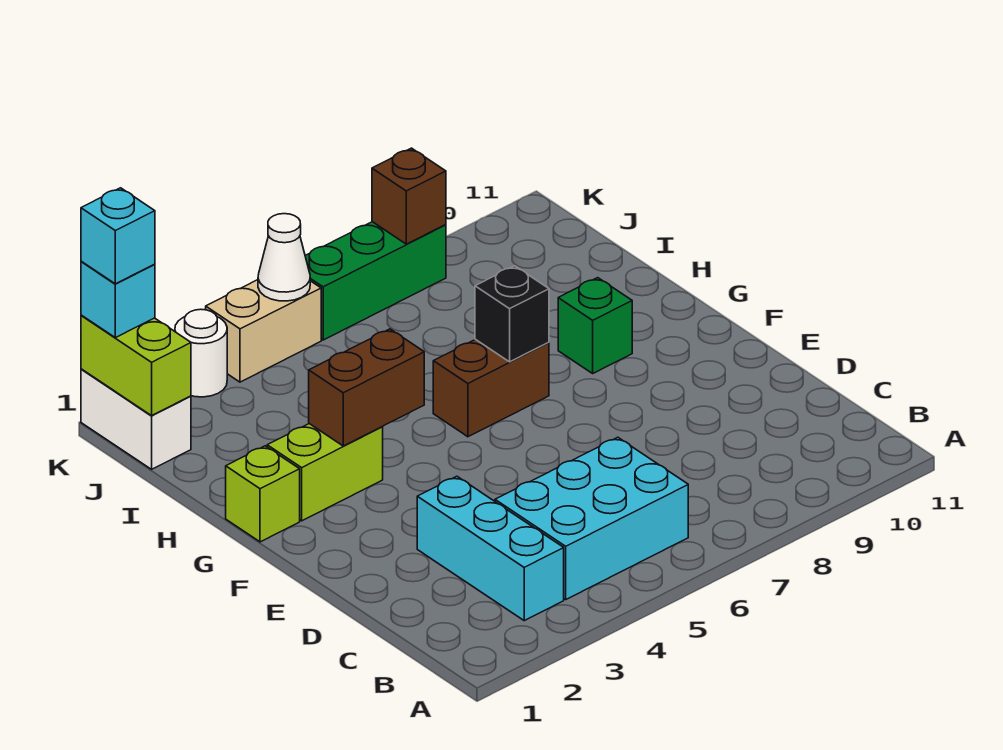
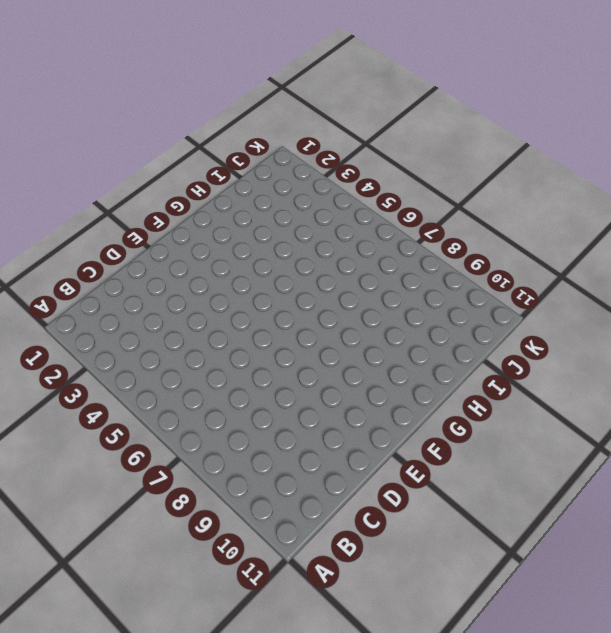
none -> cyan 1x3 brick [417,476,564,621]
none -> cyan 2x3 brick [495,437,688,599]
none -> lime 1x1 brick [226,446,300,542]

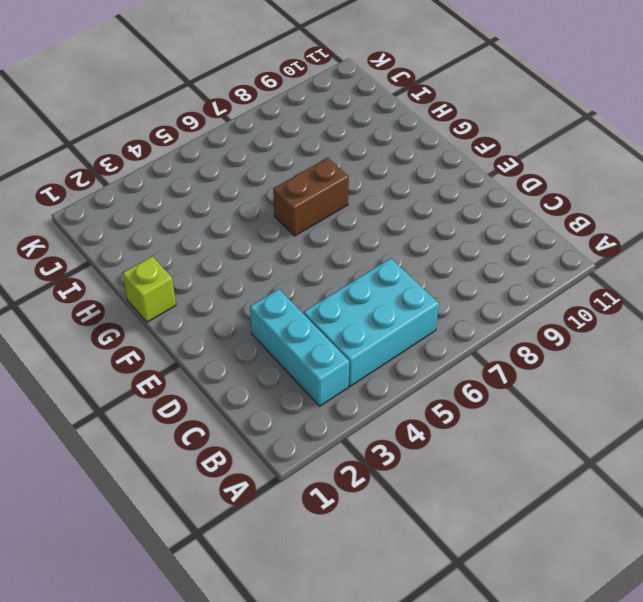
none -> lime 1x2 brick [267,424,383,521]
none -> green 1x1 brick [558,278,632,373]
none -> white 1x2 brick [81,369,191,469]

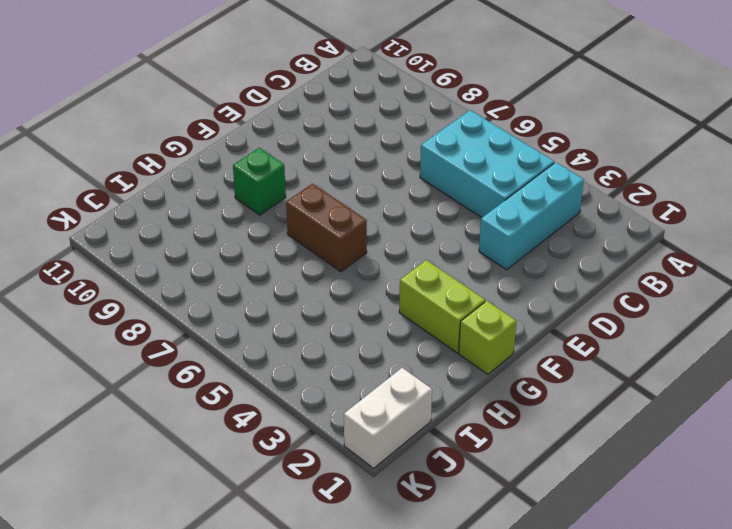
none -> white 1x1 round brick [175,309,227,397]
none -> tan 1x2 brick [206,280,321,382]
none -> green 1x3 brick [305,222,446,340]

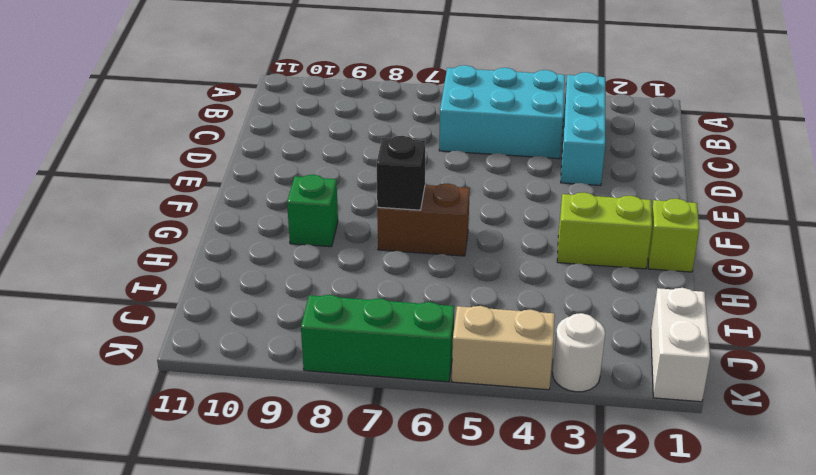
none -> brown 1x2 brick [309,329,424,446]
none -> lime 1x2 brick [81,315,191,416]
none -> white 1x1 cone [258,214,310,301]

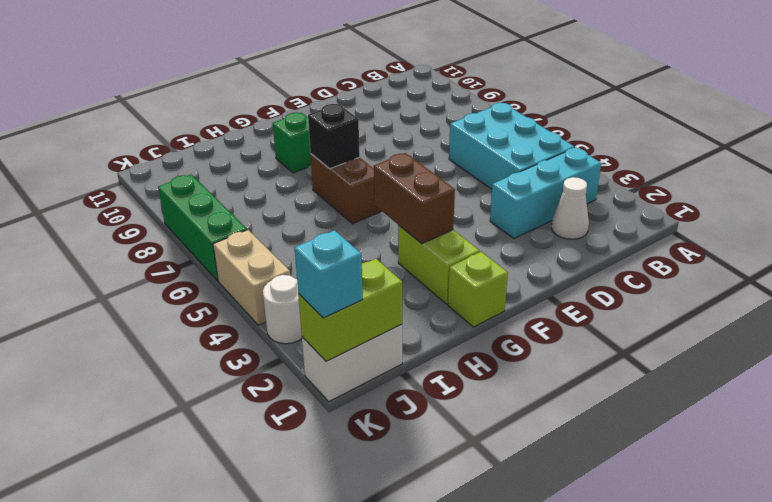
white 1x1 cone [552,177,589,239] -> white 1x1 cone moved to [258,214,310,301]
none -> brown 1x1 brick [372,148,446,244]
none -> cyan 1x1 brick [81,188,155,284]

